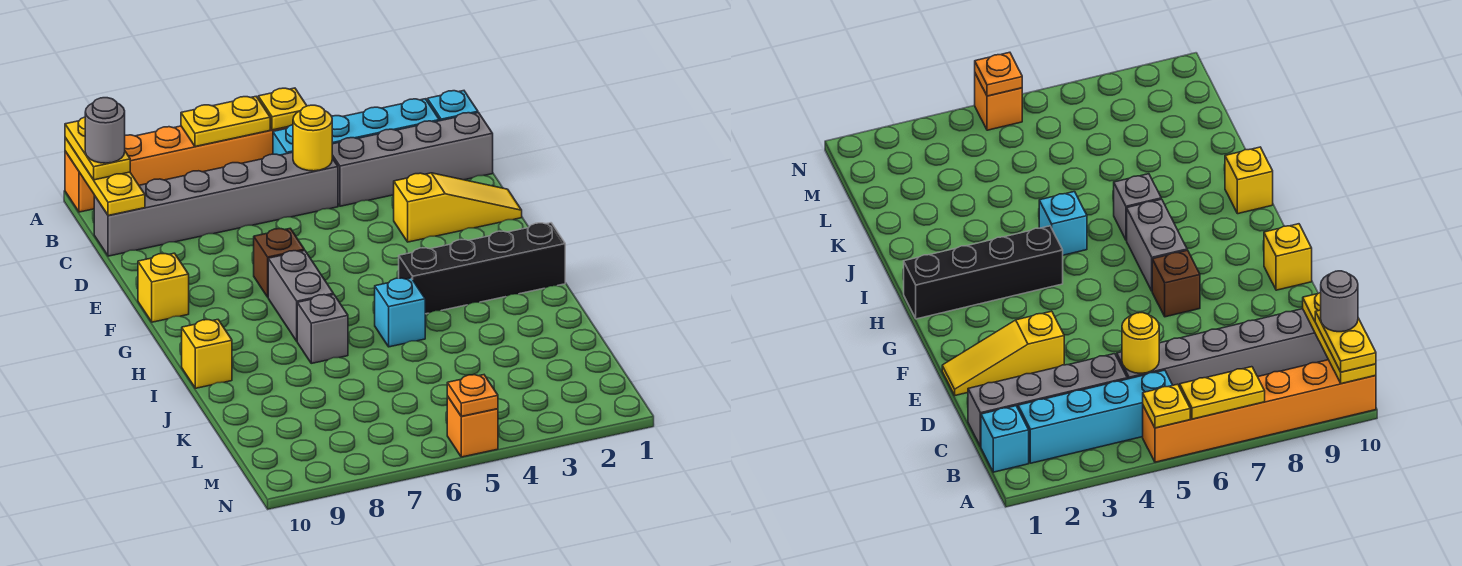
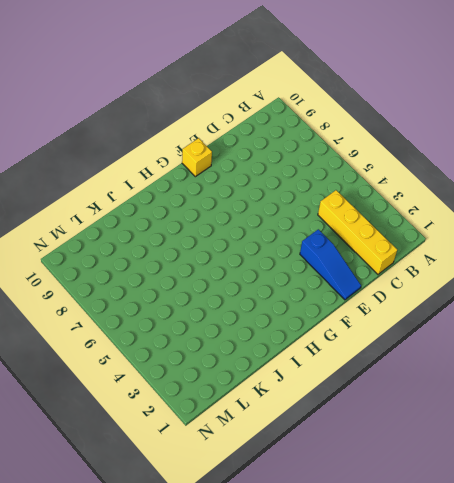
yellow 1x4 brick [318,190,397,274] -> grey 1x4 brick [332,113,493,206]
blue 1x3 slope [300,229,361,300] -> yellow 1x3 slope [394,173,522,242]
none -> orange 1x6 brick [65,126,288,212]
none -> cyan 1x1 brick [427,91,478,121]
none -> cyan 1x4 brick [273,99,439,155]

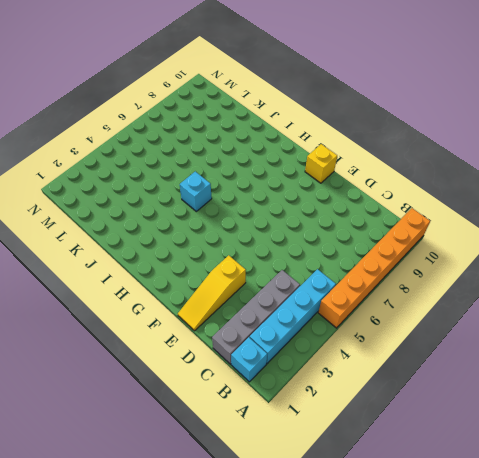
none -> grey 1x6 brick [94,152,338,256]
none -> brown 1x1 brick [254,228,304,297]
none -> grey 1x2 brick [268,250,333,341]

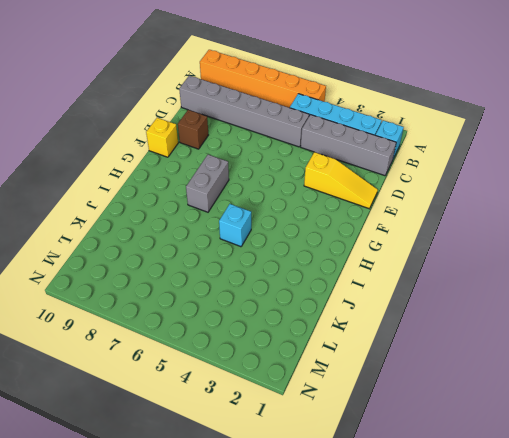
brown 1x1 brick [178,110,208,149] -> brown 1x1 brick moved to [254,228,304,297]
none -> black 1x4 brick [399,223,565,314]
none -> grey 1x1 brick [297,295,348,363]
none -> yellow 1x1 brick [182,320,232,388]

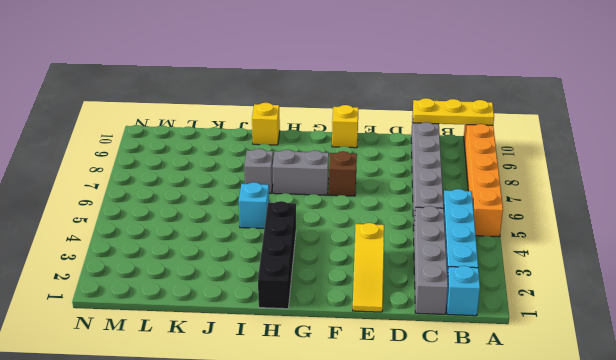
none -> orange 1x1 brick [447,396,498,457]
none -> yellow 1x1 plate [258,88,307,130]
none -> yellow 1x2 plate [181,97,270,147]

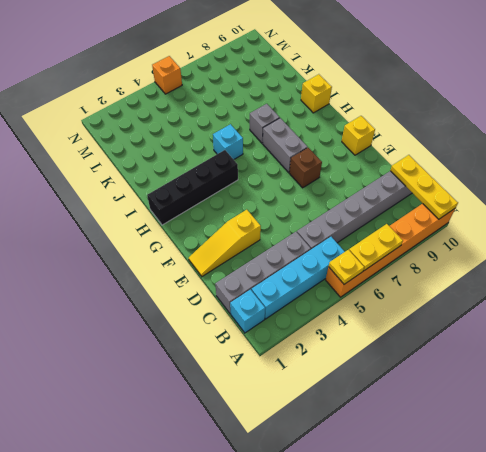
none -> yellow 1x1 round brick [293,105,332,171]
none -> orange 1x1 plate [447,375,498,416]
none -> yellow 1x2 plate [65,117,130,180]

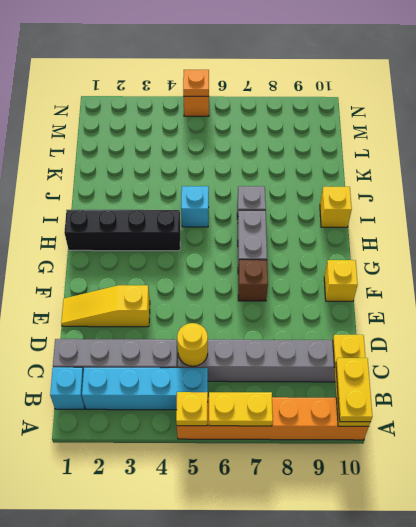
none -> grey 1x1 round brick [85,98,125,163]

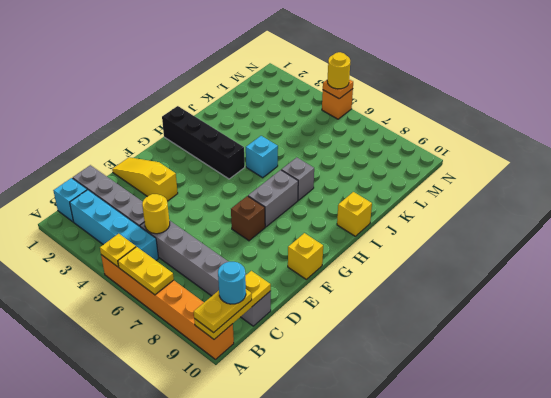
cyan 1x1 round brick [218,262,246,304] -> grey 1x1 round brick [85,98,125,163]
yellow 1x1 round brick [327,52,350,89] -> none

